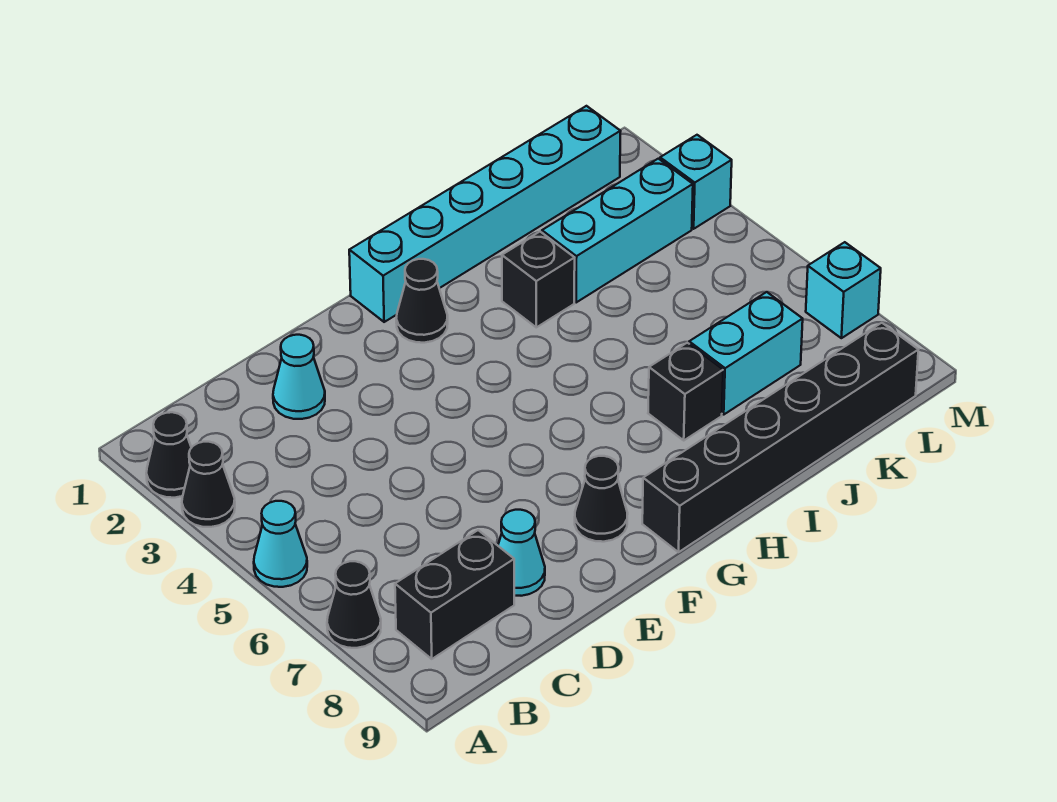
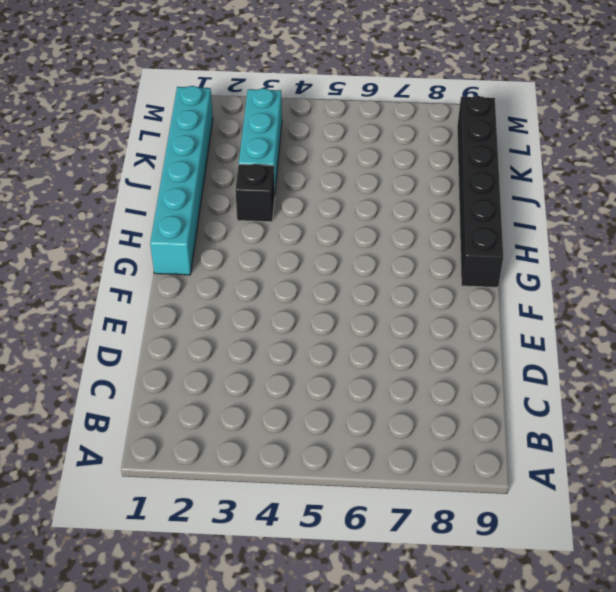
none -> black 1x1 cone [146,412,192,498]
none -> black 1x1 cone [182,442,235,527]
none -> cyan 1x1 cone [254,501,307,587]

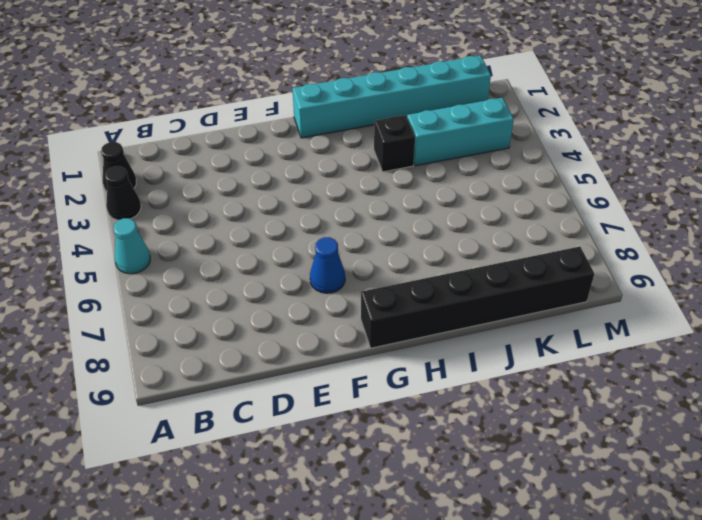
blue 1x1 cone [310,237,345,293] -> none
none -> black 1x1 cone [327,561,381,648]
none -> black 1x2 brick [395,530,514,659]
none -> cyan 1x1 cone [273,335,325,419]

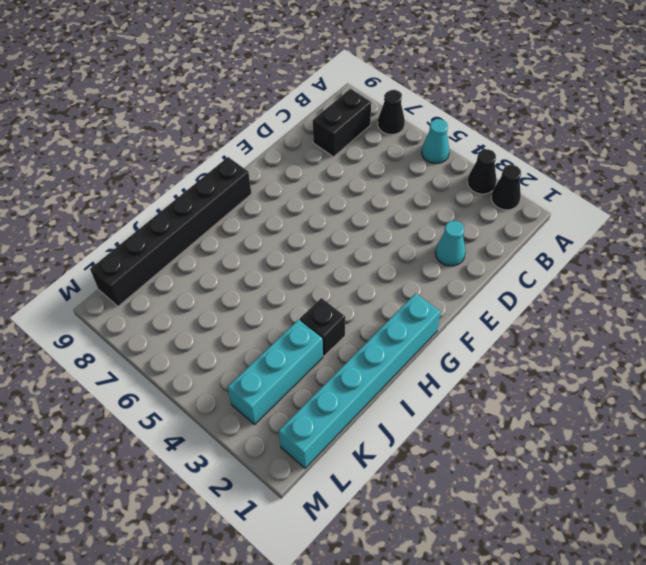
none -> cyan 1x1 cone [498,510,545,596]
none -> black 1x1 cone [575,456,628,542]
none -> black 1x1 cone [396,259,448,343]

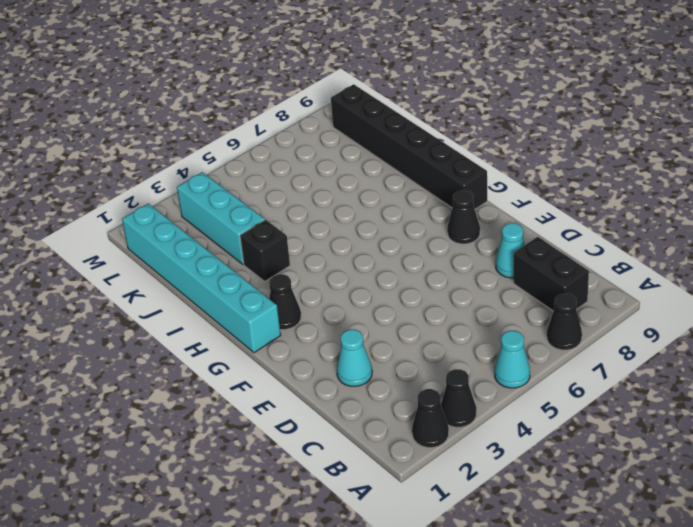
none -> black 1x1 brick [648,343,723,440]
none -> cyan 1x2 brick [689,292,803,415]
none -> cyan 1x1 brick [660,135,732,229]

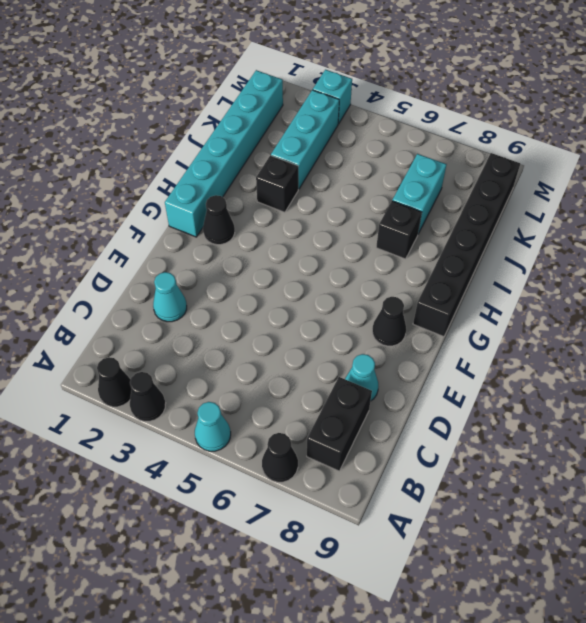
none -> cyan 1x1 brick [806,242,881,338]

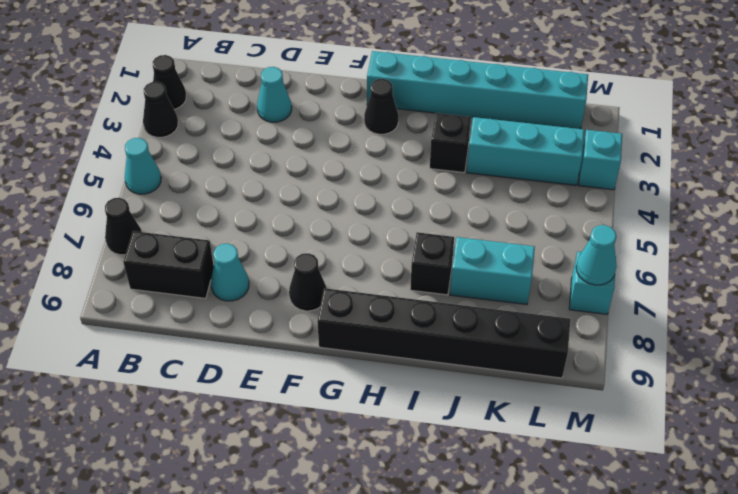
cyan 1x1 cone [576,225,617,285] -> none

